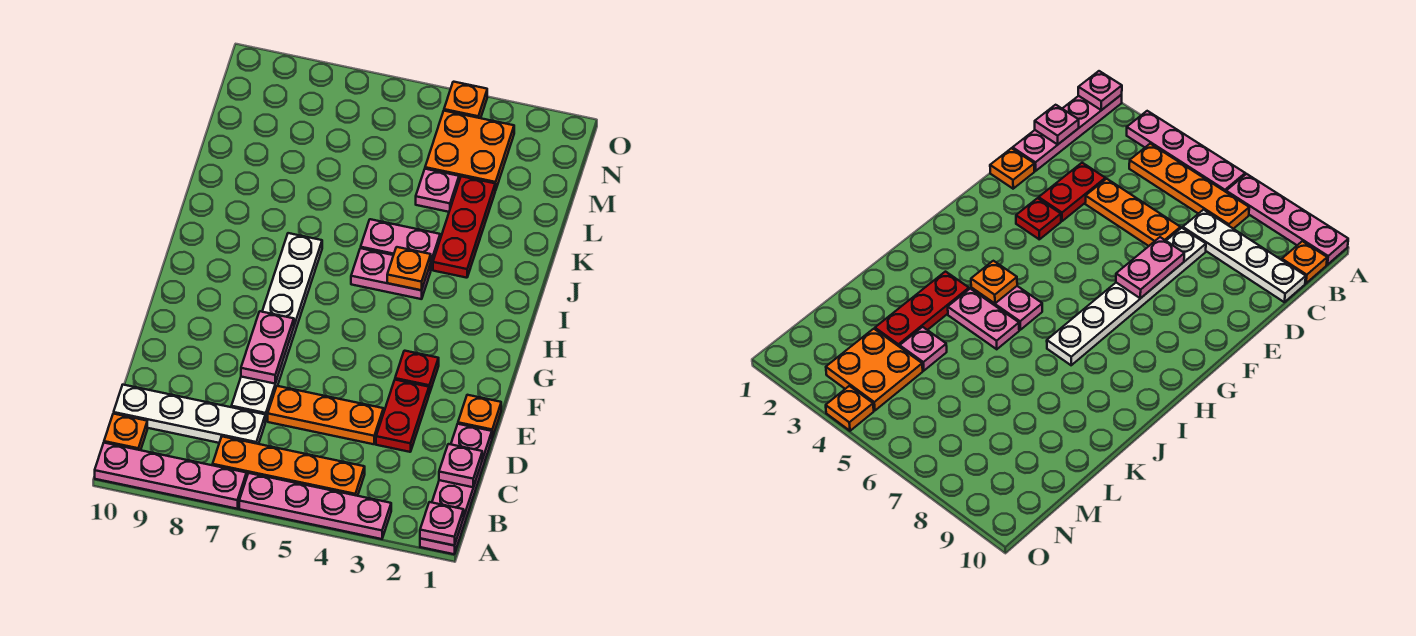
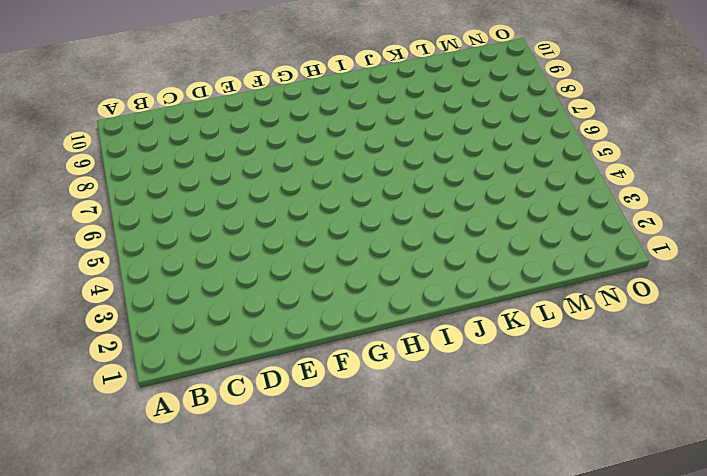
none -> pink 1x4 plate [420,424,492,554]
none -> pink 1x4 plate [239,473,391,539]
none -> pink 1x4 plate [95,443,247,509]

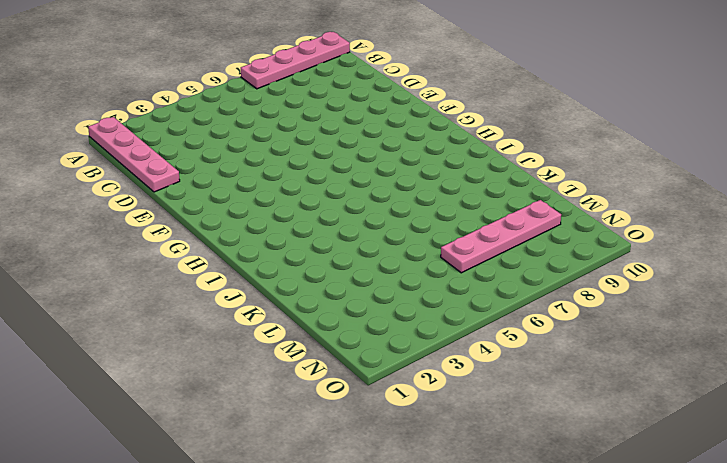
pink 1x4 plate [441,200,561,273] -> pink 1x4 plate moved to [239,473,391,539]
none -> orange 1x4 plate [213,436,365,496]
none -> orange 1x1 plate [104,414,147,450]
none -> white 1x4 plate [114,385,265,444]

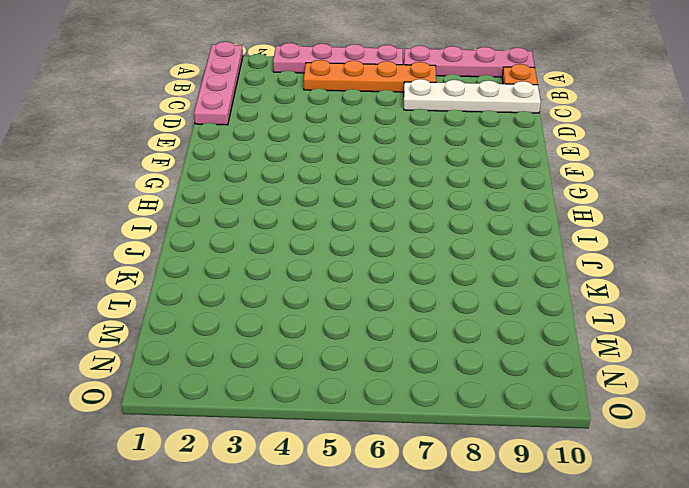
none -> red 1x2 plate [376,380,429,452]
none -> orange 1x3 plate [268,386,383,444]
none -> white 1x6 plate [231,233,322,422]

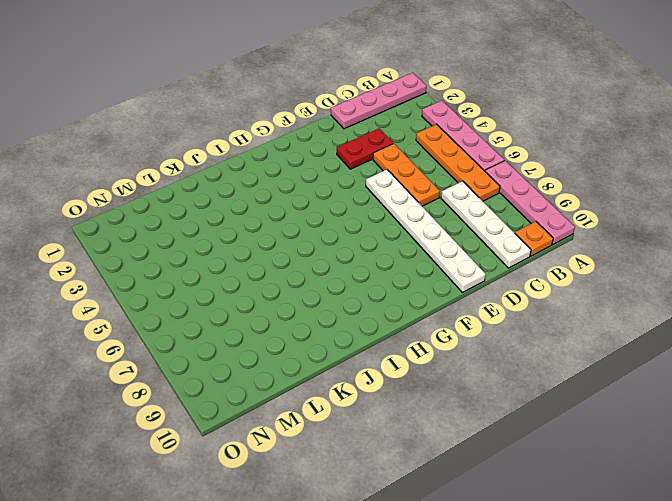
white 1x6 plate [366,170,486,292] -> white 1x6 plate turned to [231,233,322,422]
none -> orange 1x1 plate [458,395,501,438]
none -> red 1x1 plate [395,351,439,394]
none -> pink 1x2 plate [351,248,431,299]

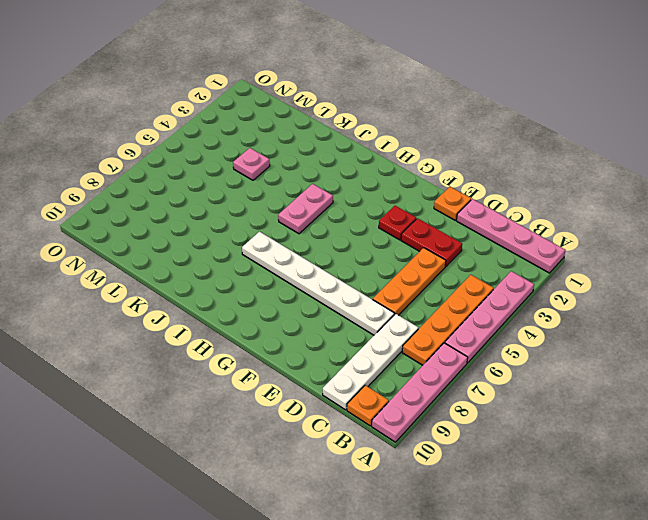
none -> red 1x3 plate [433,176,495,278]
none -> pink 1x2 plate [361,219,440,269]
none -> orange 2x2 plate [425,111,514,190]

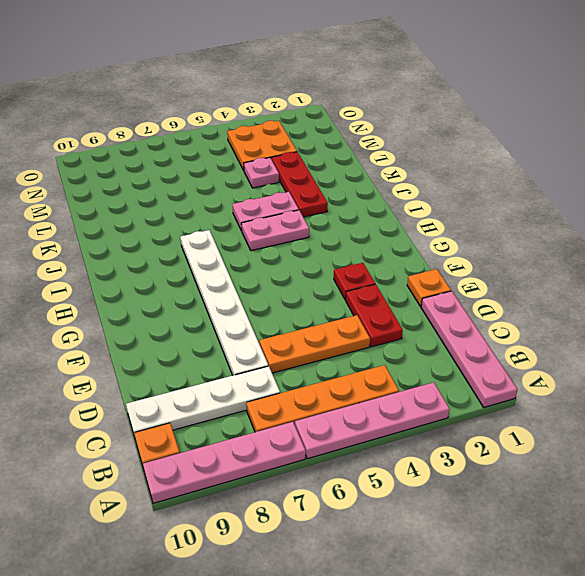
none -> orange 1x1 plate [444,82,487,118]
none -> pink 1x1 plate [420,502,464,545]
none -> pink 1x1 plate [439,444,482,487]

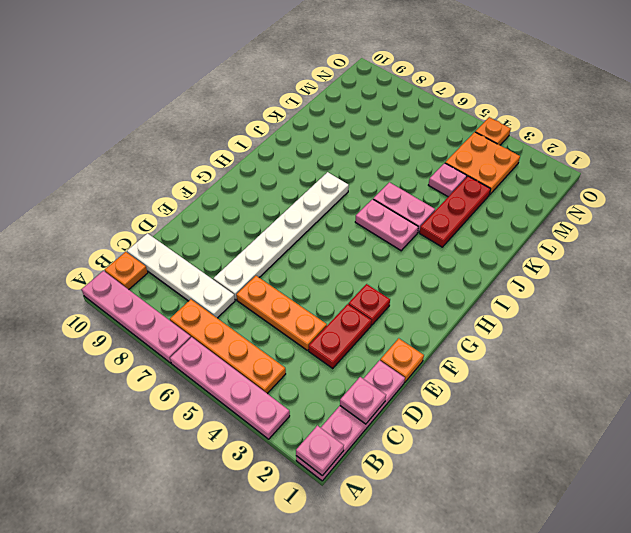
none -> pink 1x2 plate [241,311,294,384]
none -> orange 1x1 plate [387,247,431,290]

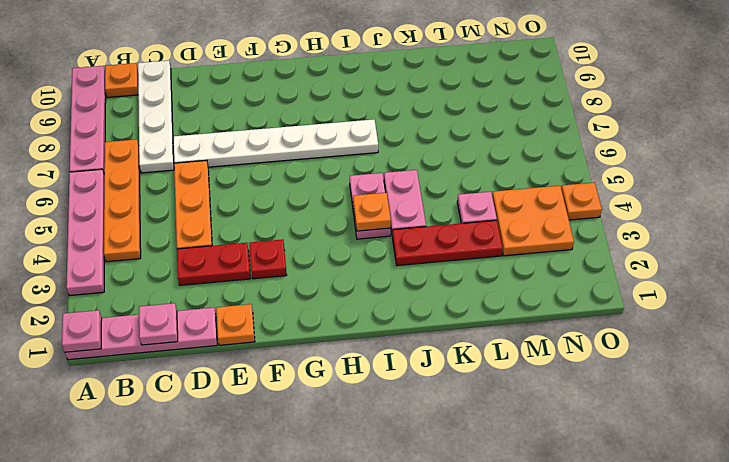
none -> pink 1x2 plate [241,311,294,384]

